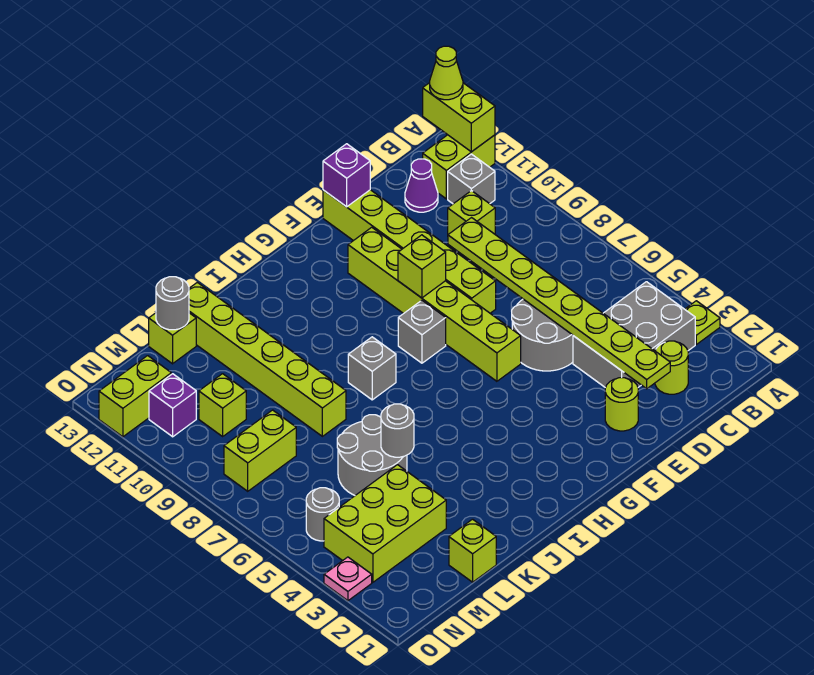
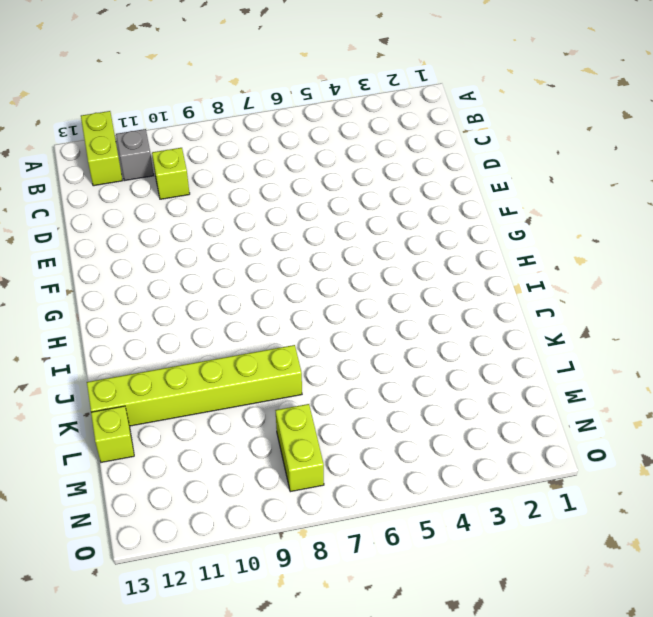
none -> lime 1x1 plate [685,301,720,344]
none -> grey 2x3 brick [573,282,695,388]
none -> lime 1x1 round brick [655,341,688,394]
none -> purple 1x1 cone [405,159,438,212]

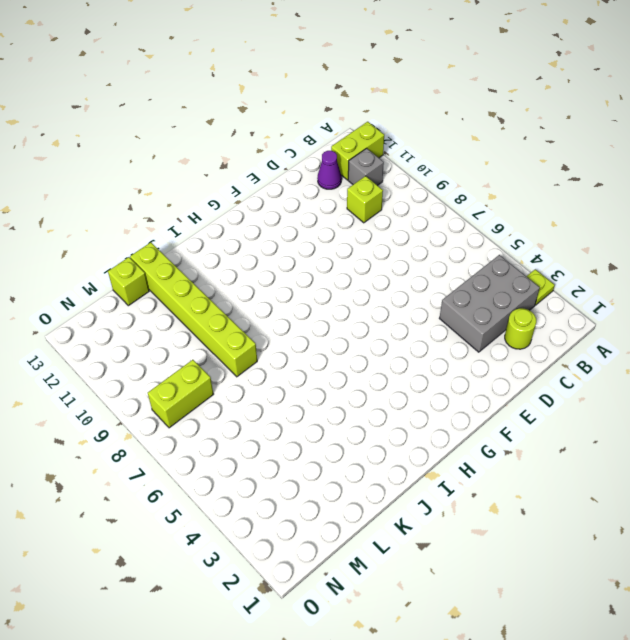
none -> grey 2x2 round brick [512,299,573,371]
none -> lime 1x1 round brick [605,378,638,431]
none -> lime 1x6 brick [323,190,496,313]
none -> lime 1x6 brick [348,227,521,381]

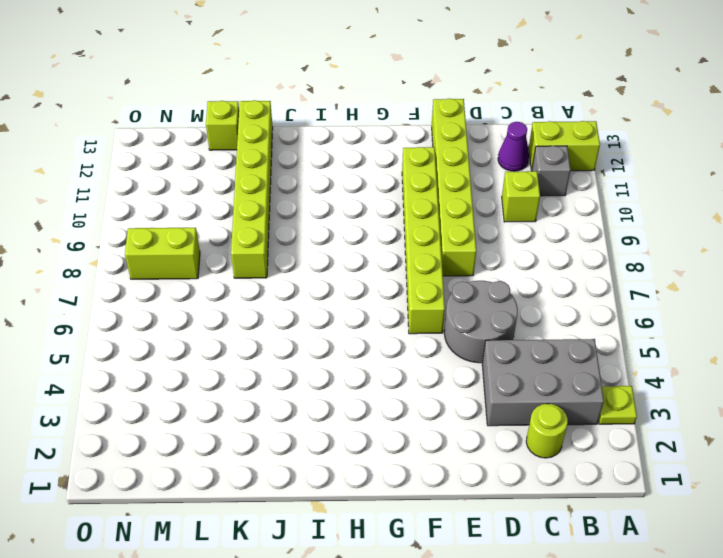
none -> lime 1x1 round brick [605,378,638,431]
none -> grey 1x1 brick [398,300,446,363]
none -> grey 1x1 brick [348,337,396,400]
none -> grey 2x2 round brick [337,415,407,495]

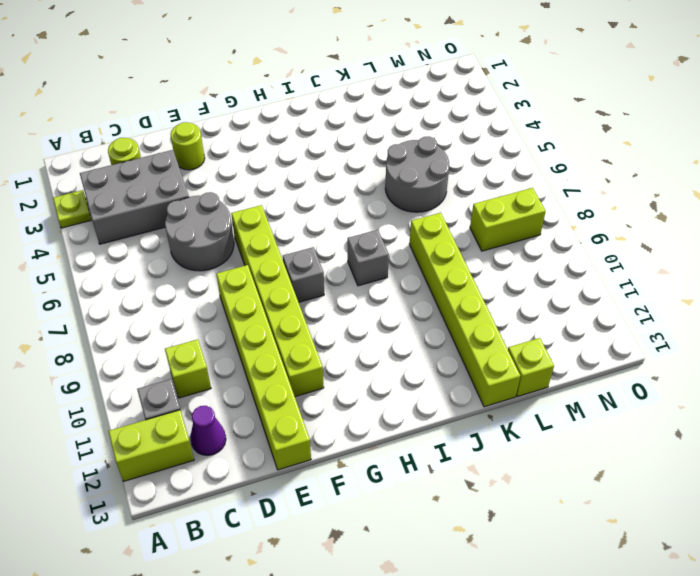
none -> lime 1x1 brick [449,519,496,582]
none -> lime 2x3 brick [324,465,446,582]
none -> lime 1x1 brick [199,374,246,436]
none -> grey 1x1 round brick [306,488,339,541]

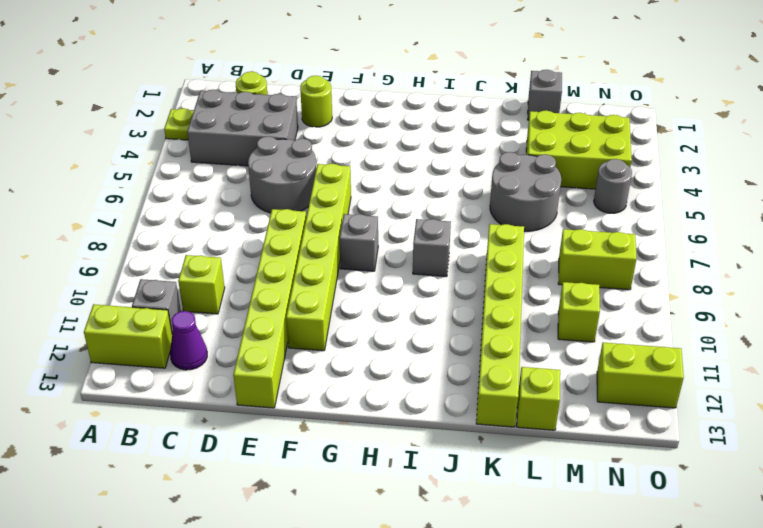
grey 1x1 brick [528,70,562,120] -> lime 1x1 brick [449,519,496,582]
none -> purple 1x1 brick [149,374,196,437]
none -> pink 1x1 plate [324,557,372,601]
none -> lime 1x2 brick [423,83,495,152]
none -> lime 1x8 plate [448,218,670,389]

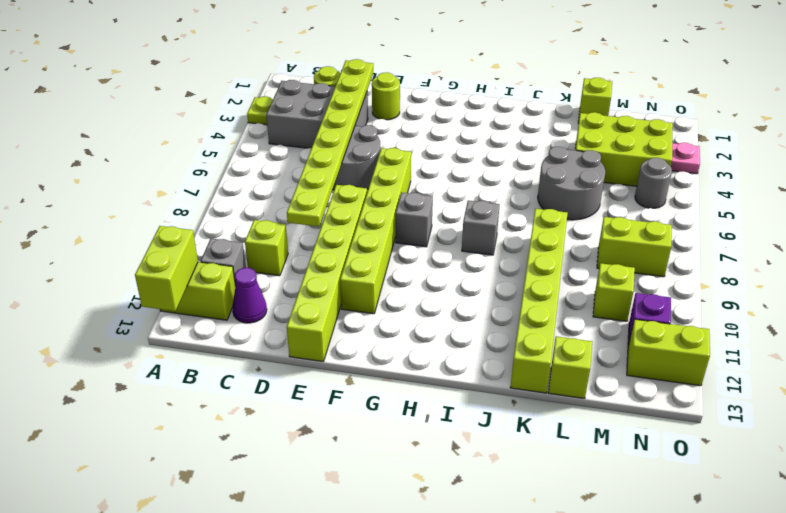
none -> purple 1x1 brick [323,144,370,207]
none -> lime 1x1 brick [398,235,446,298]
none -> grey 1x1 round brick [381,404,414,457]
none -> grey 1x1 round brick [156,277,189,330]

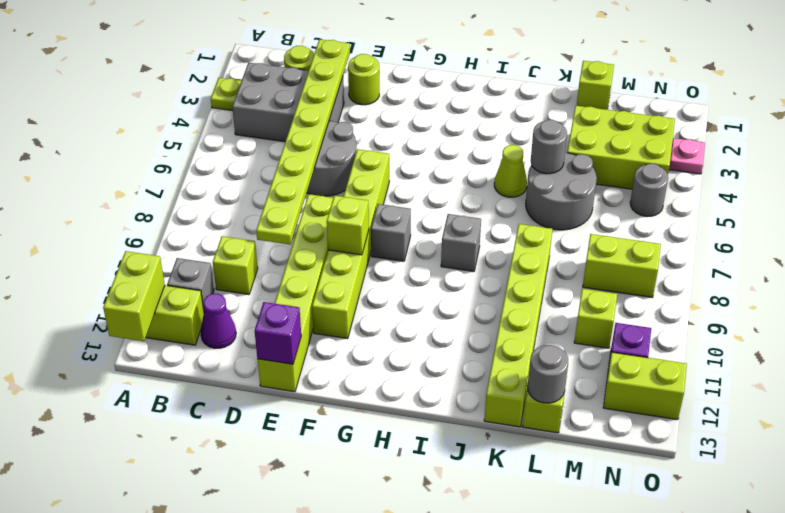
lime 1x1 cone [494,145,527,197] -> lime 1x1 cone moved to [430,46,463,100]

